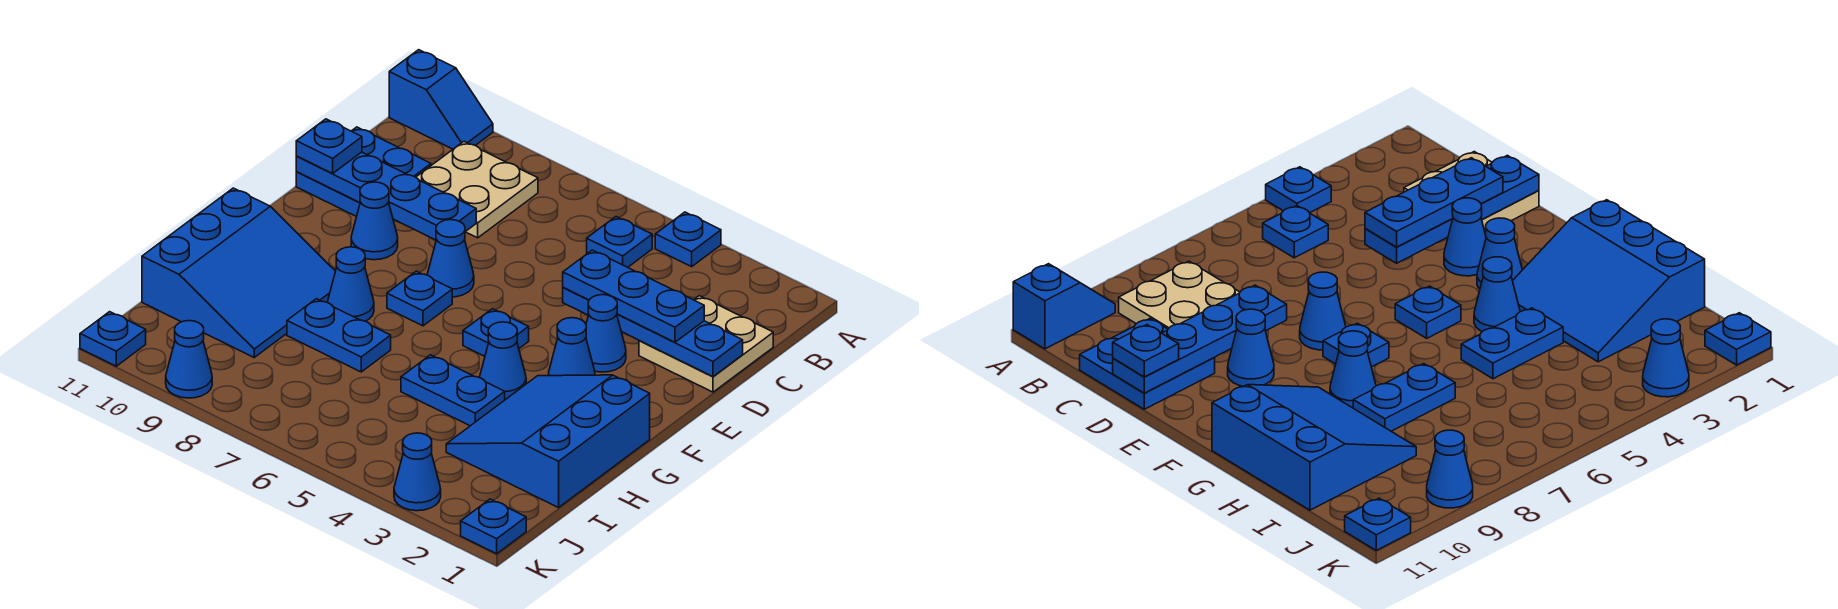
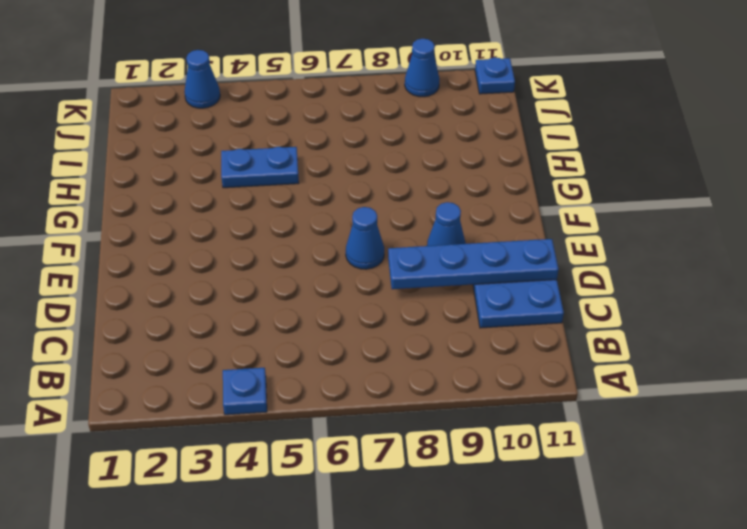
none -> blue 1x2 slope [389,50,493,149]
none -> blue 1x1 plate [587,217,652,267]
none -> tan 2x2 plate [416,142,538,238]

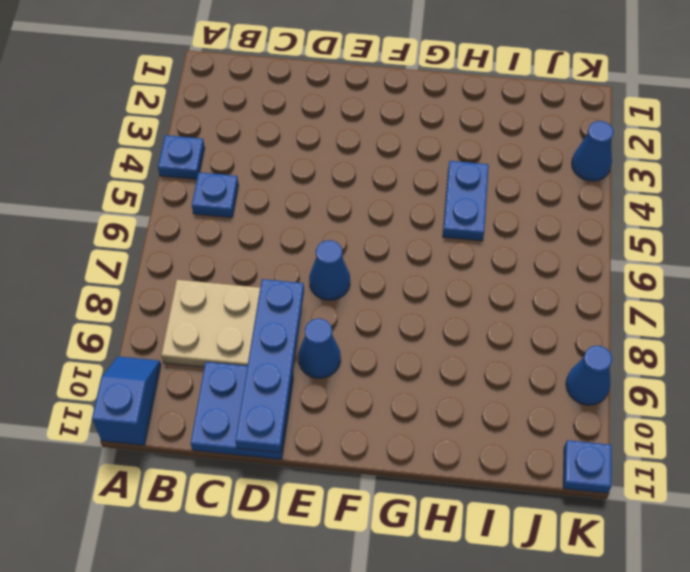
none -> tan 2x2 plate [639,296,773,392]
none -> blue 1x1 cone [586,295,626,372]
none -> blue 1x1 cone [549,318,595,376]

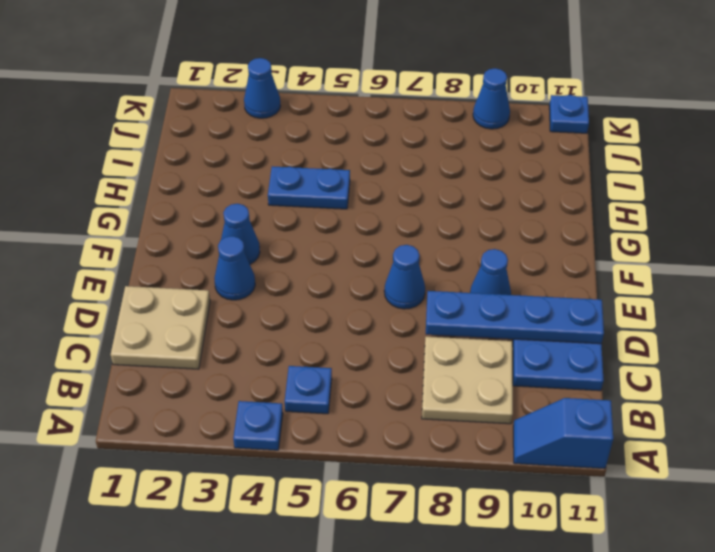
none -> blue 1x1 plate [463,309,529,356]
none -> blue 1x1 plate [387,271,452,326]
none -> blue 3x3 slope [446,375,650,508]

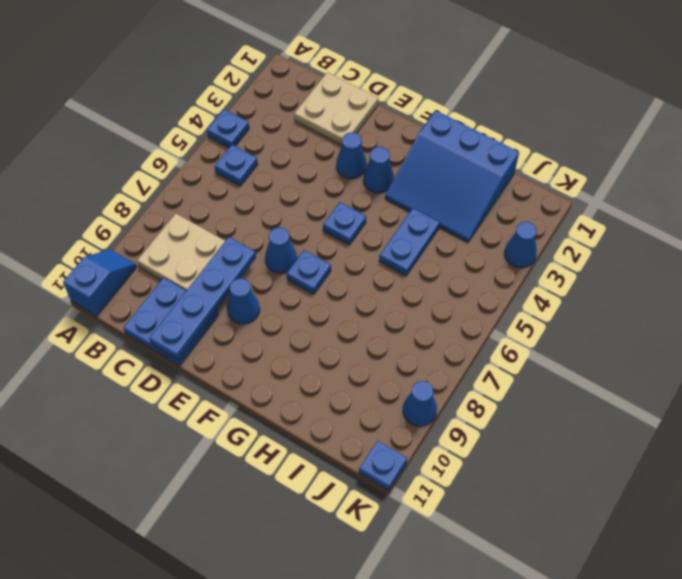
none -> blue 1x1 cone [480,322,526,399]
none -> blue 1x1 cone [327,247,374,321]
none -> blue 3x3 slope [142,188,335,357]

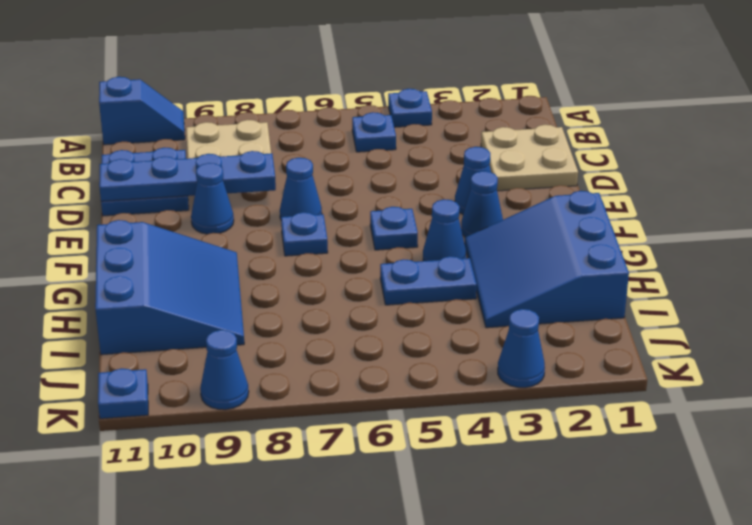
none -> blue 1x1 cone [327,247,374,321]
none -> blue 1x2 plate [287,299,391,372]
none -> blue 1x1 plate [461,499,526,554]

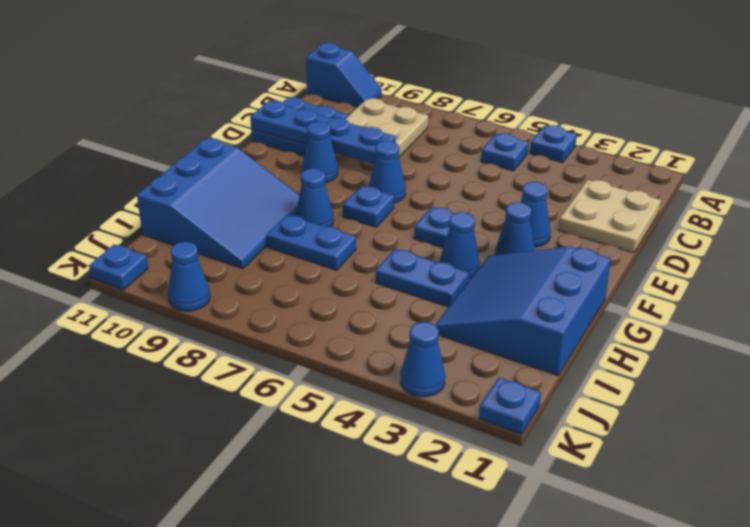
none -> blue 1x4 plate [563,287,743,377]
none -> blue 1x3 plate [563,250,704,342]
none -> blue 1x1 plate [296,119,362,173]

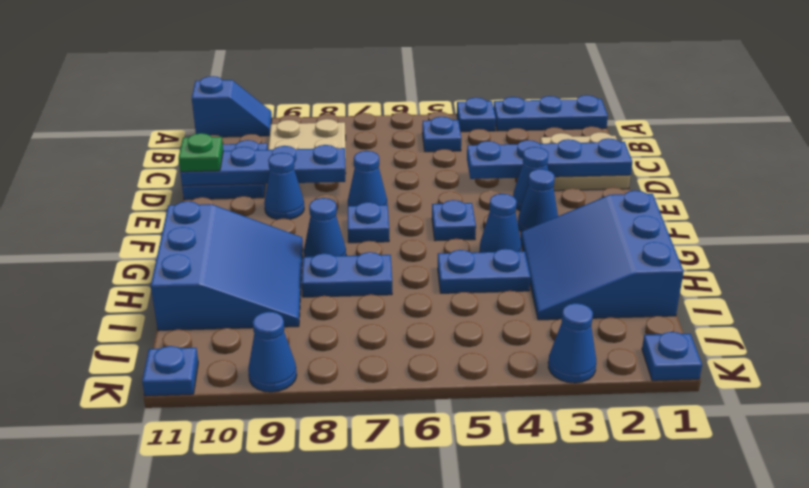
blue 1x3 plate [493,95,608,131] -> blue 1x3 plate moved to [563,250,704,342]
green 1x1 plate [179,133,223,172] -> blue 1x1 plate [296,119,362,173]

